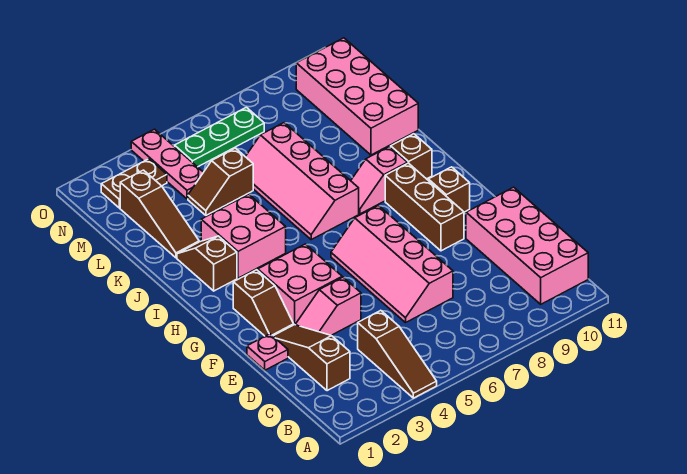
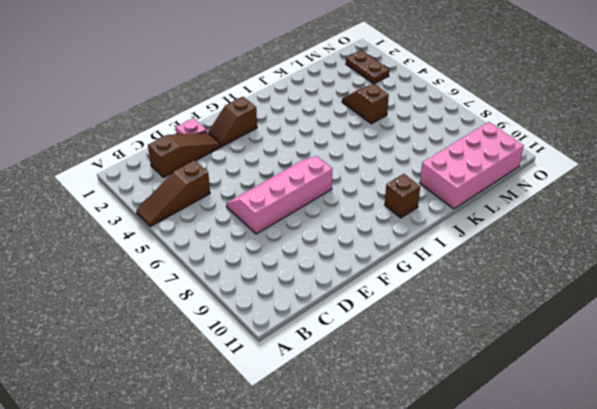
none -> pink 2x4 brick [466,187,588,304]
none -> pink 1x2 slope [296,277,361,335]
none -> pink 2x2 brick [258,244,342,325]

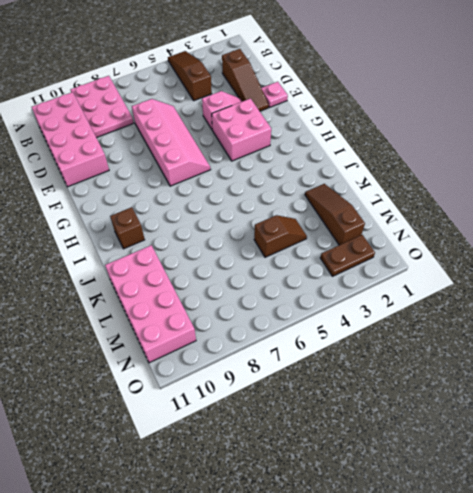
pink 2x3 plate [71,76,134,138] -> none
none -> brown 1x2 slope [233,270,294,336]
none -> brown 1x3 brick [385,163,464,251]
none -> brown 1x1 brick [428,167,470,212]

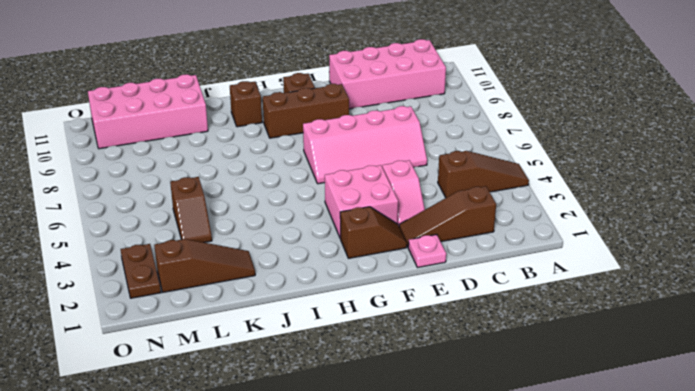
none -> brown 1x2 slope [177,236,237,291]
none -> pink 2x2 brick [201,194,286,278]
none -> pink 2x4 slope [245,123,359,240]

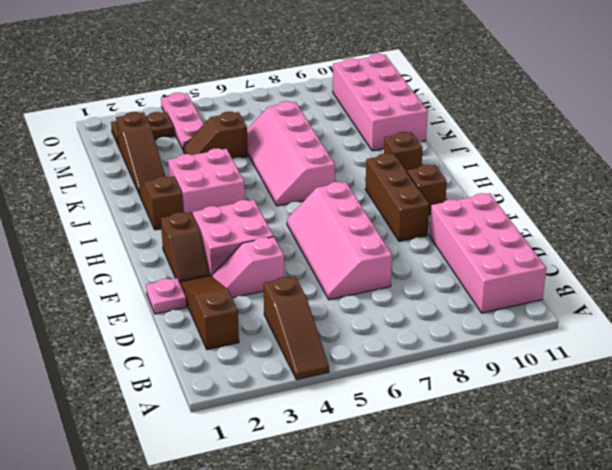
none -> pink 1x2 slope [351,147,407,214]
none -> green 1x3 plate [175,107,264,167]

